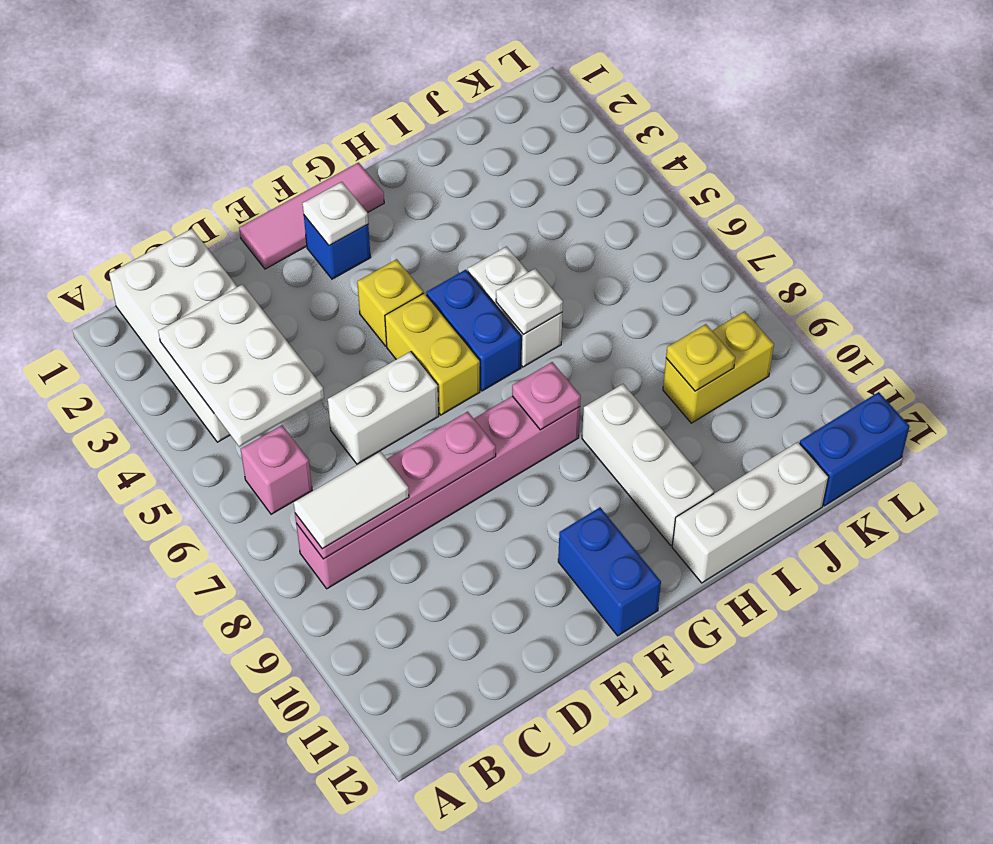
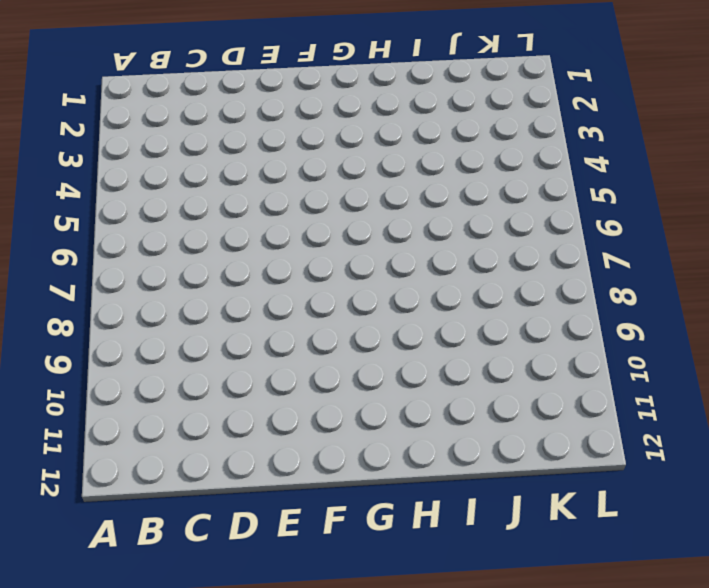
none -> white 2x4 brick [109,229,237,442]
none -> pink 1x1 brick [241,425,312,514]
none -> pink 1x6 brick [296,396,580,589]

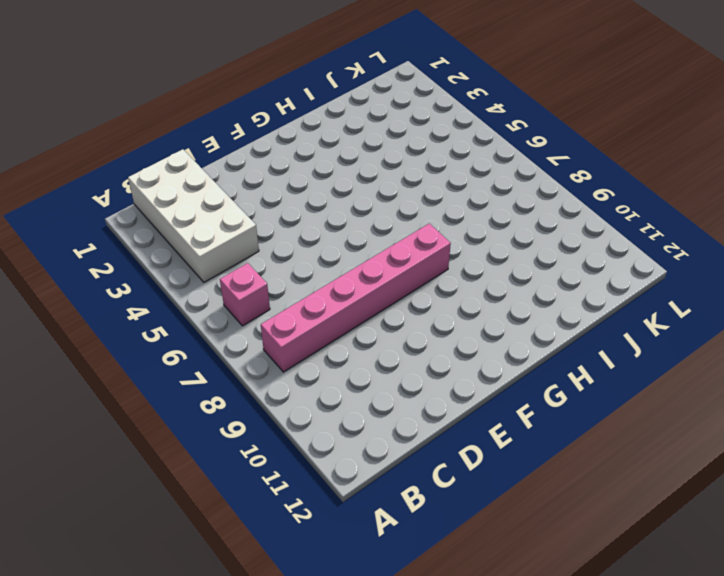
none -> white 1x2 brick [328,351,439,464]
none -> pink 1x3 tile [239,163,384,269]
none -> blue 1x1 brick [304,216,371,279]

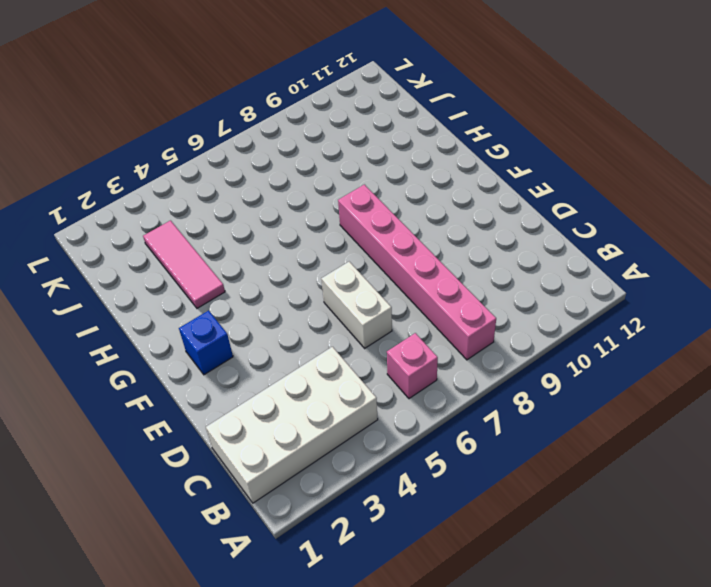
pink 1x3 tile [143,221,225,308] -> pink 1x3 tile moved to [239,163,384,269]
none -> yellow 1x1 brick [357,259,423,346]
none -> yellow 1x2 brick [385,293,480,415]
none -> blue 1x2 brick [558,507,661,636]

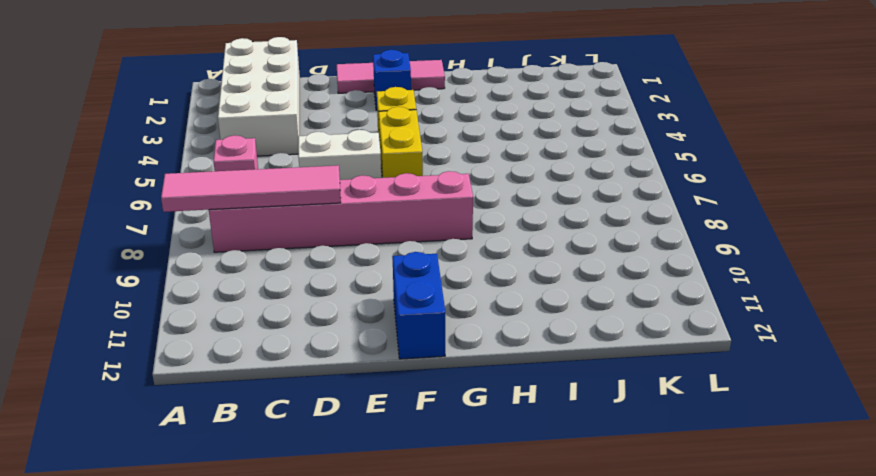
pink 1x4 tile [161,165,341,212] -> pink 1x4 plate [295,412,496,559]
none -> blue 1x2 brick [427,270,521,391]
none -> white 1x2 brick [468,246,562,367]
none -> white 1x3 brick [582,384,714,545]

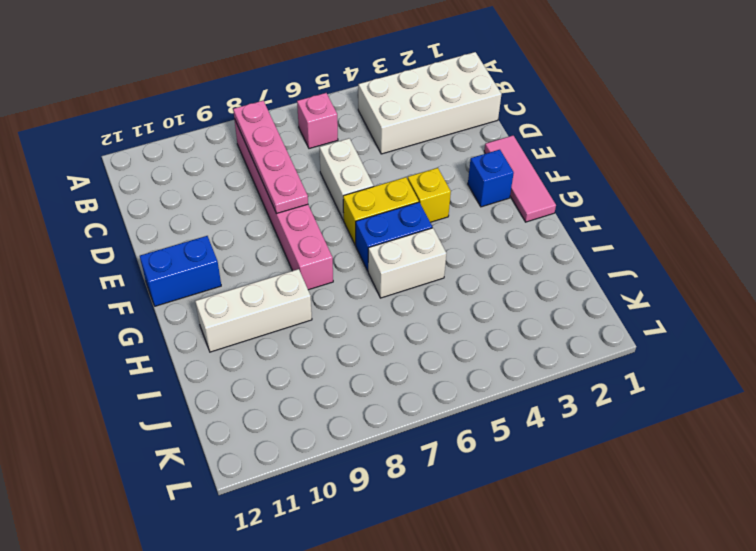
none -> white 1x3 brick [672,442,829,583]
none -> yellow 1x2 brick [663,311,774,423]
none -> blue 1x2 brick [800,392,910,506]

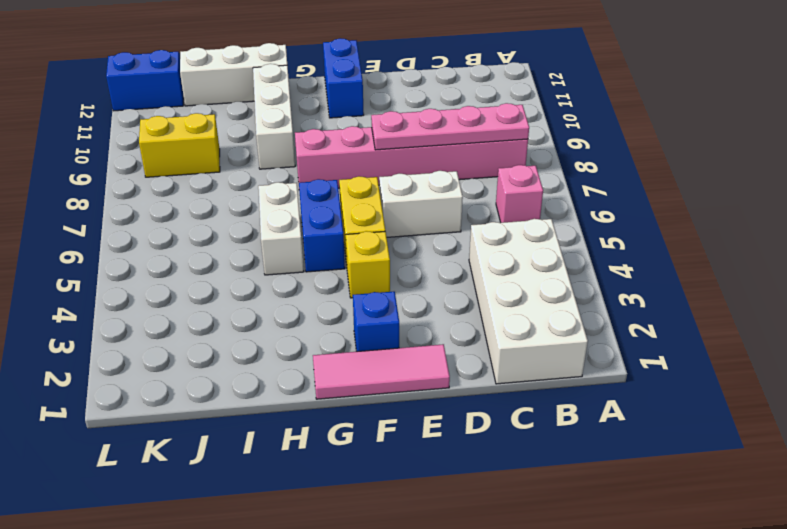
none -> white 2x3 plate [158,284,324,447]
none -> white 1x1 plate [302,182,368,246]
none -> pink 1x1 plate [512,362,581,430]

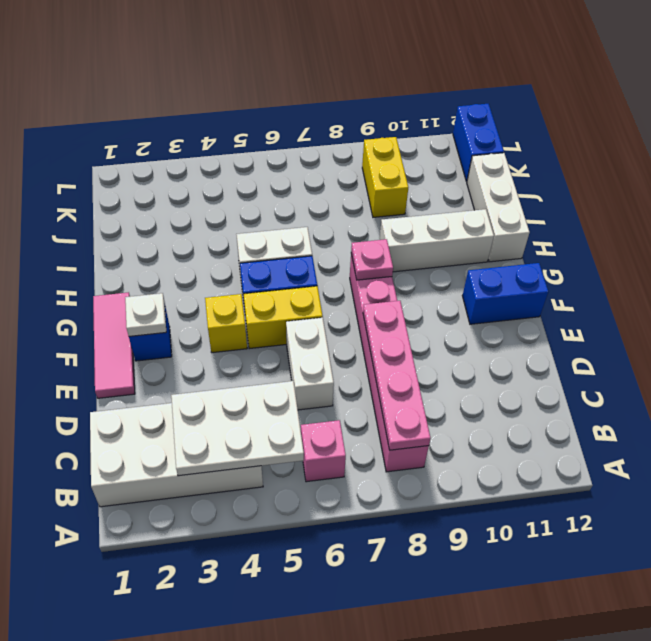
none -> white 1x1 plate [496,269,563,335]
none -> yellow 1x1 plate [666,324,735,391]
none -> white 1x2 tile [294,452,409,549]

